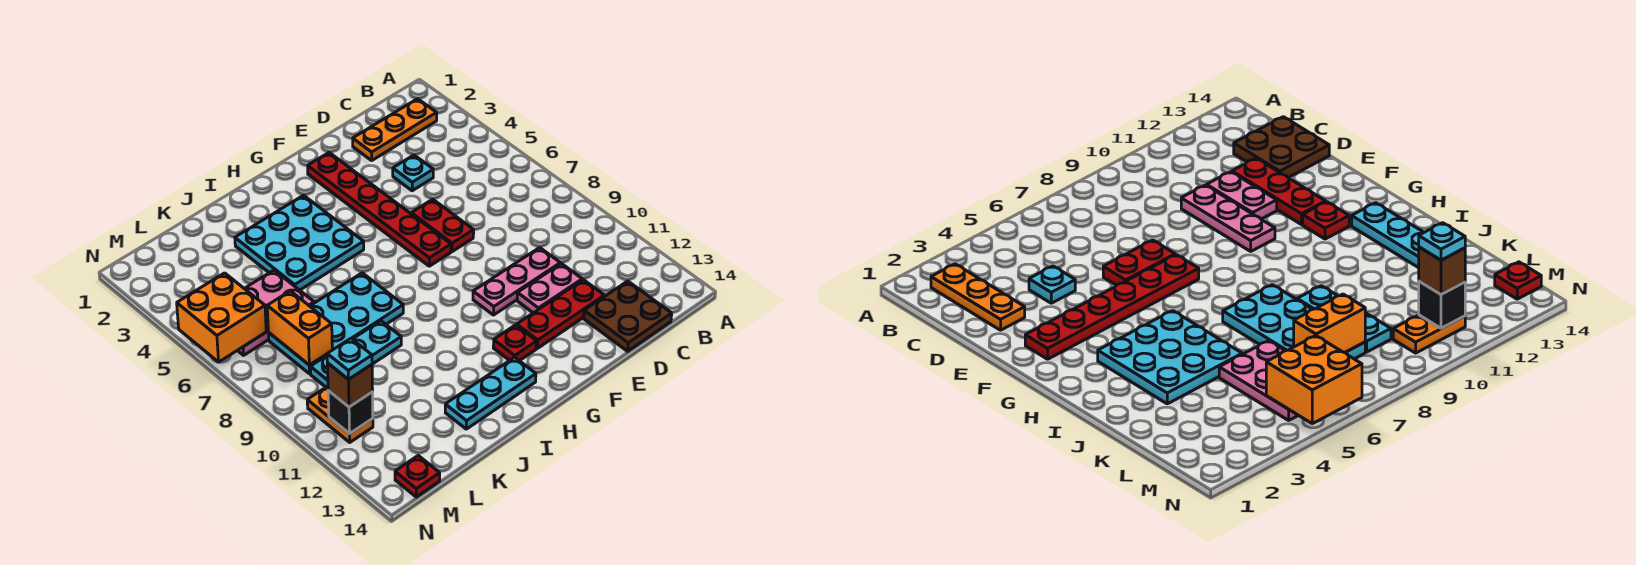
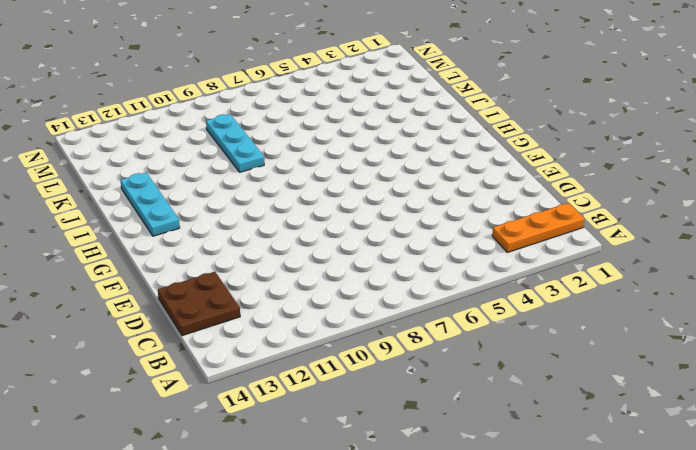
orange 1x3 plate [492,203,584,252] -> orange 1x3 plate turned to [353,99,437,160]
none -> cyan 1x1 plate [393,155,433,191]
none -> pink 1x3 plate [473,248,560,315]
none -> pink 1x2 plate [517,264,582,313]

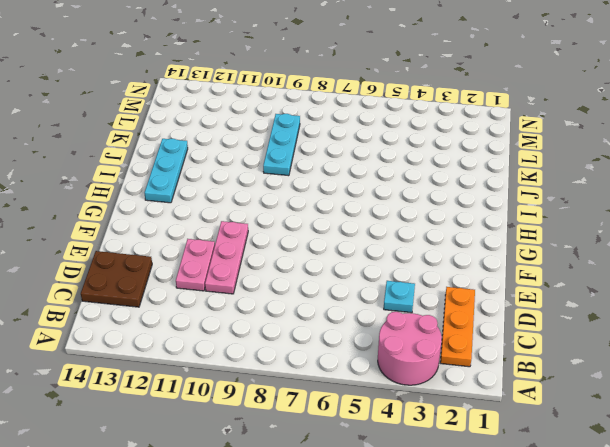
pink 2x2 round brick [378,312,442,385] -> none
none -> red 1x3 plate [517,280,604,348]
none -> red 1x2 plate [411,199,474,252]
none -> red 1x6 plate [308,153,451,266]

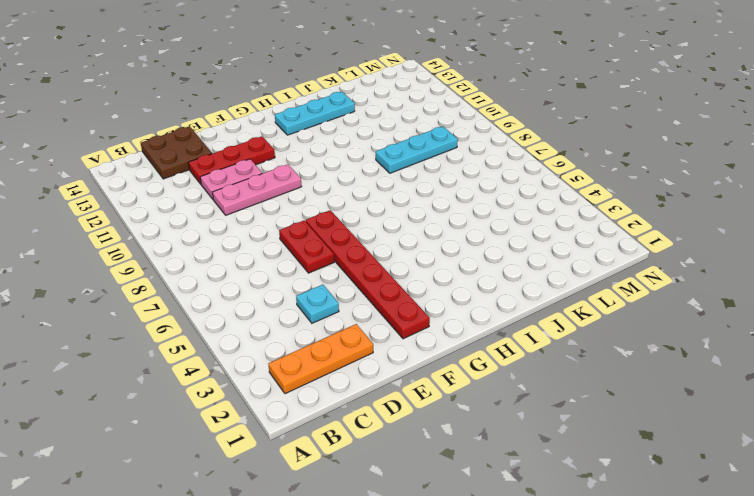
none -> red 1x1 plate [493,325,537,361]
none -> cyan 3x3 plate [235,195,364,290]
none -> cyan 2x4 plate [268,273,403,374]

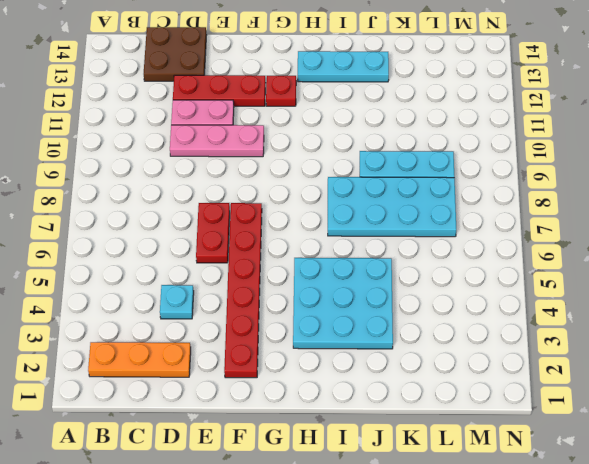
none -> pink 2x3 plate [237,270,314,355]
none -> orange 1x2 plate [307,386,373,442]
none -> red 1x1 plate [395,456,440,497]

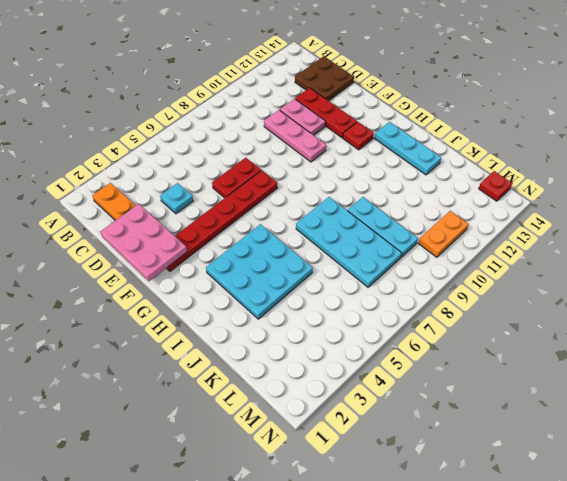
pink 2x3 plate [100,204,187,281] -> pink 2x3 plate moved to [237,270,314,355]
none -> orange 1x2 brick [267,291,332,365]
none -> orange 2x2 brick [177,273,266,362]
none -> black 1x1 brick [328,390,373,434]

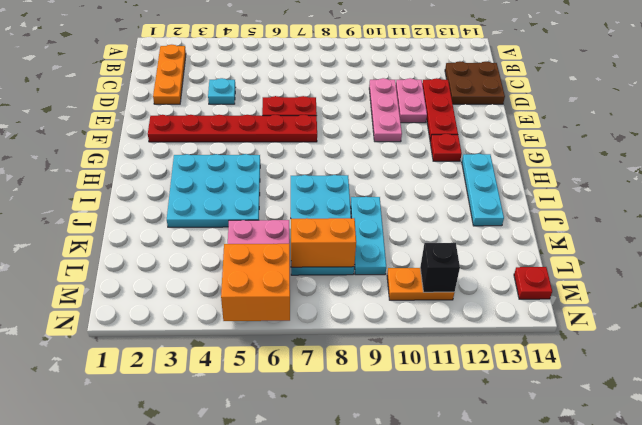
none -> brown 1x1 brick [327,363,373,407]
none -> cyan 1x1 plate [327,338,372,379]

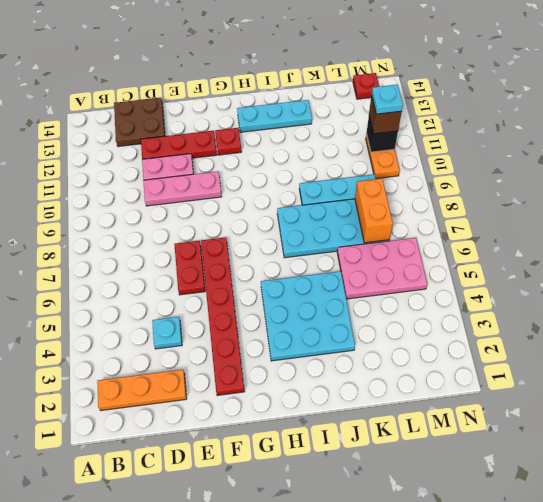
none -> orange 2x2 brick [177,273,266,362]

